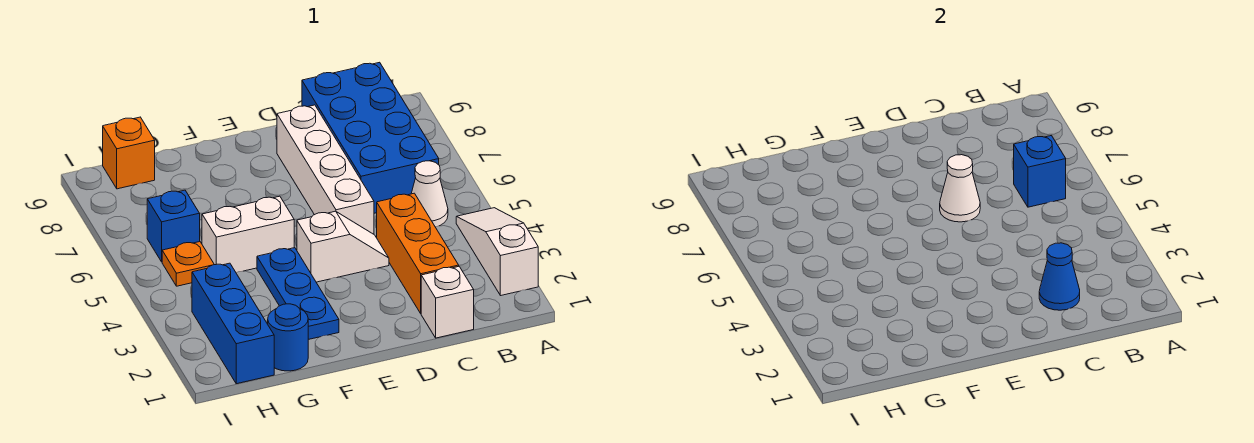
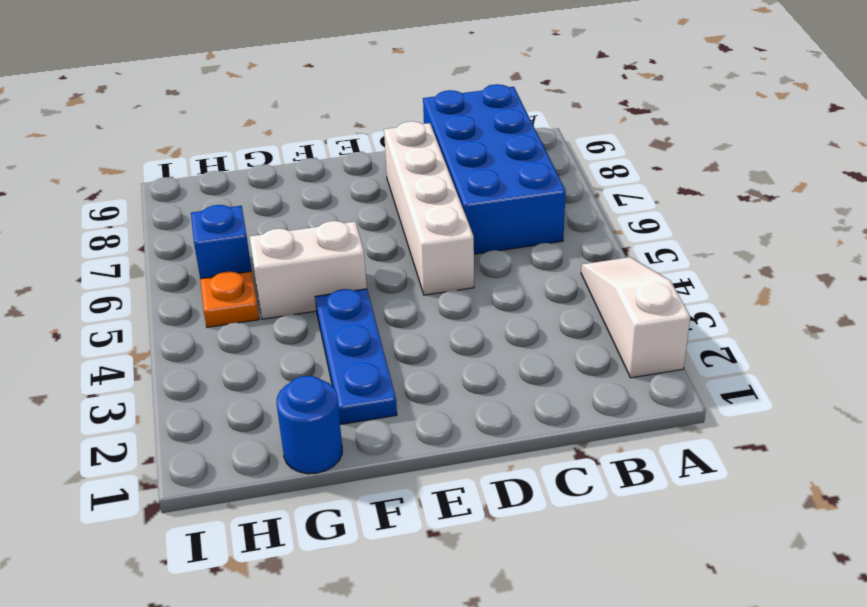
none -> white 1x1 cone [411,161,448,227]
none -> white 1x1 brick [421,267,474,338]
none -> orange 1x3 brick [377,193,459,313]

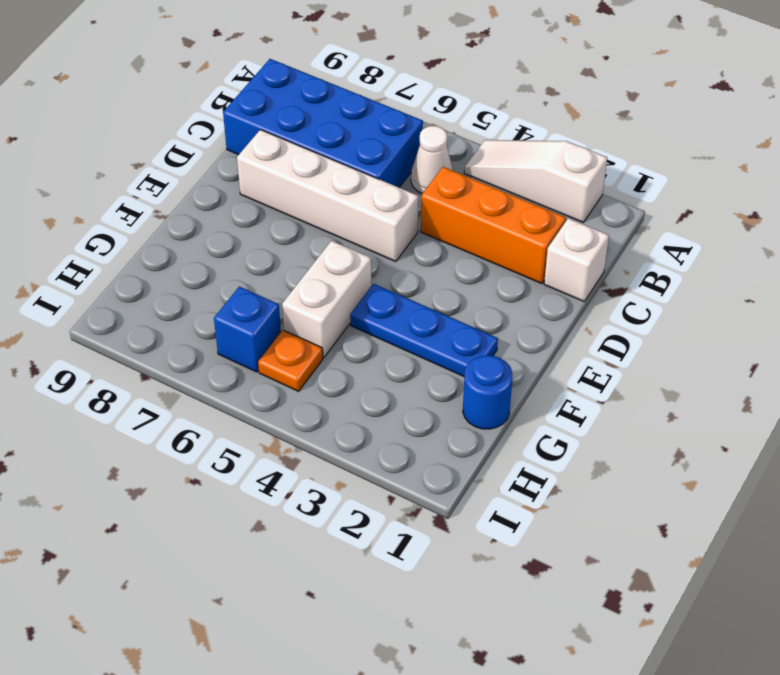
none -> white 1x2 slope [297,211,389,282]
none -> blue 1x3 brick [192,263,274,384]
none -> orange 1x1 brick [103,117,155,189]

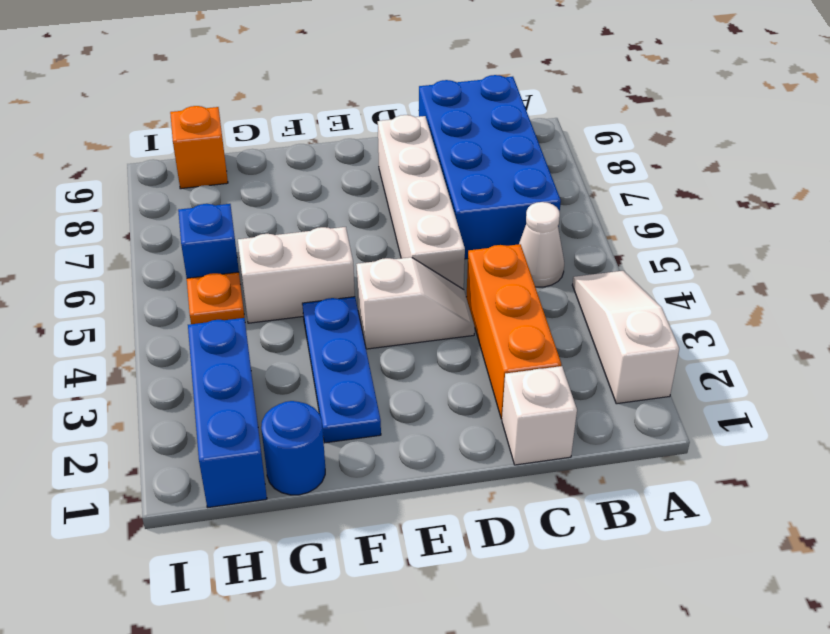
none -> blue 1x1 brick [1014,136,1066,207]
none -> blue 1x1 cone [1039,243,1080,310]
none -> white 1x1 cone [940,155,980,222]

